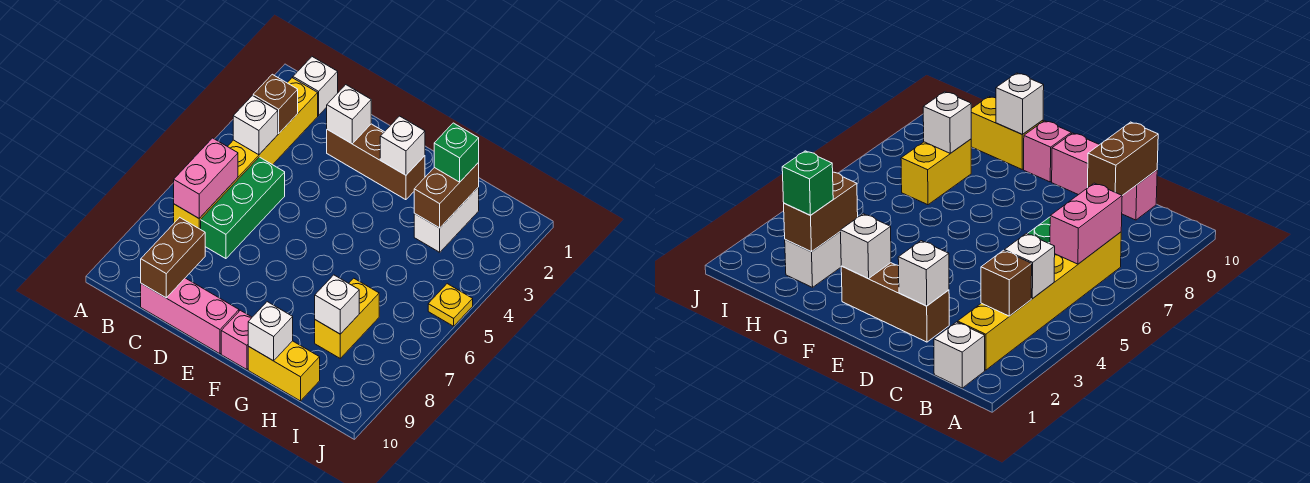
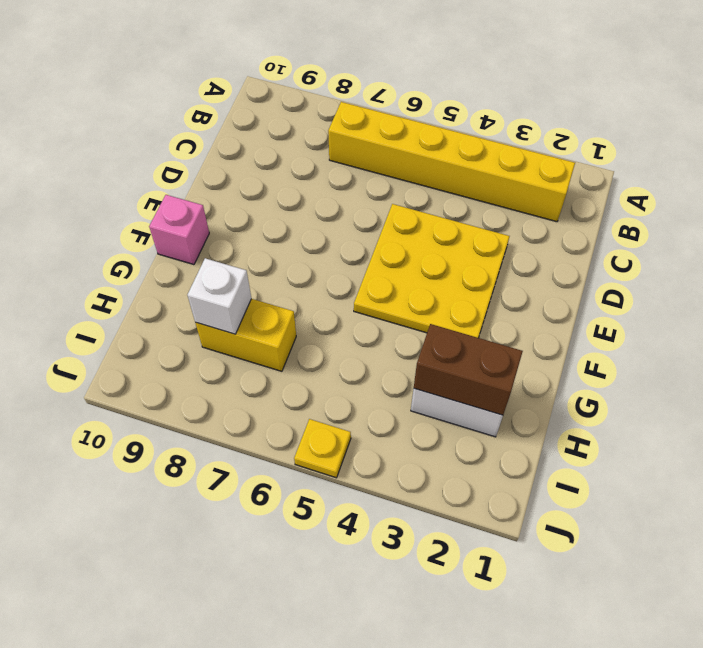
yellow 3x3 plate [354,204,510,338] -> none
none -> white 1x1 brick [293,57,338,116]
none -> green 1x3 brick [201,157,285,259]
none -> pink 1x3 brick [141,278,239,354]

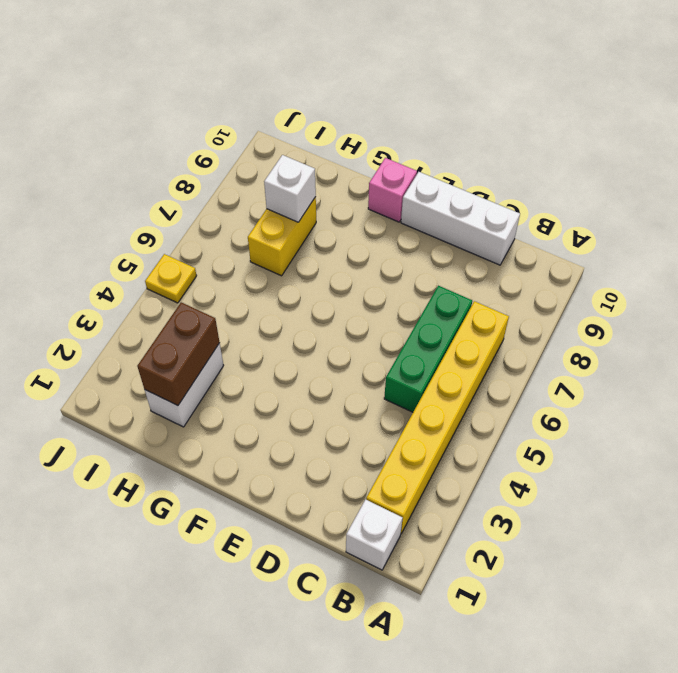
white 1x3 brick [401,172,520,265] -> pink 1x3 brick [141,278,239,354]
none -> brown 1x3 brick [327,124,425,200]
none -> yellow 1x2 brick [248,341,320,401]
none -> brown 1x1 brick [253,74,298,133]

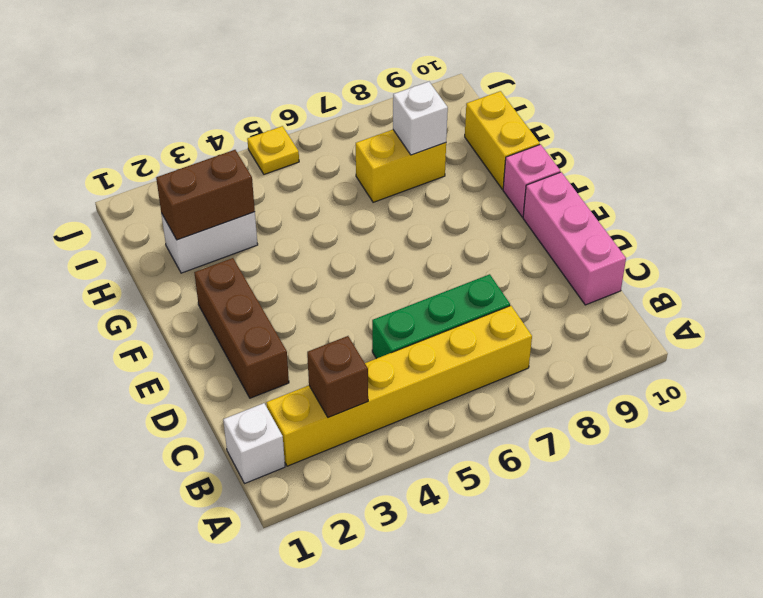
none -> white 1x1 brick [233,96,278,155]
none -> pink 1x2 brick [174,138,238,218]
none -> brown 1x2 brick [141,218,205,298]

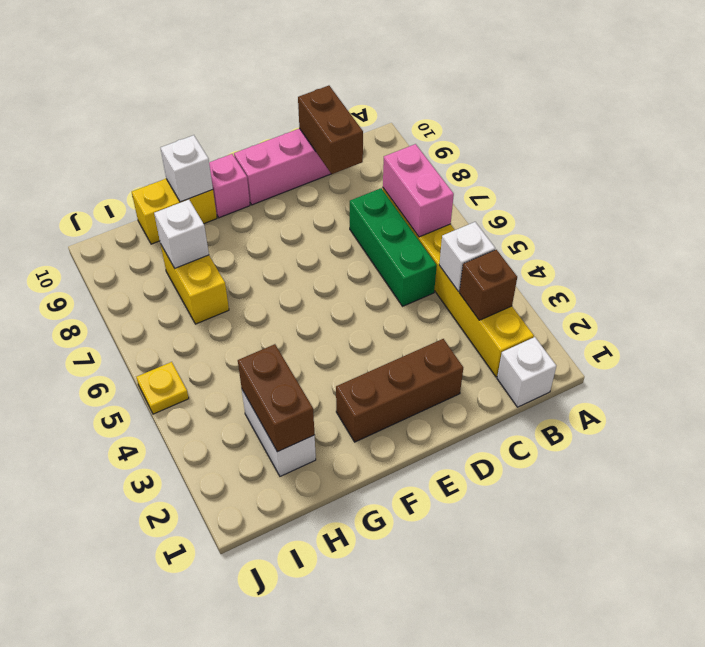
none -> white 1x1 brick [327,85,371,144]
none -> white 1x1 brick [380,116,425,175]
none -> green 1x1 brick [434,123,479,182]

